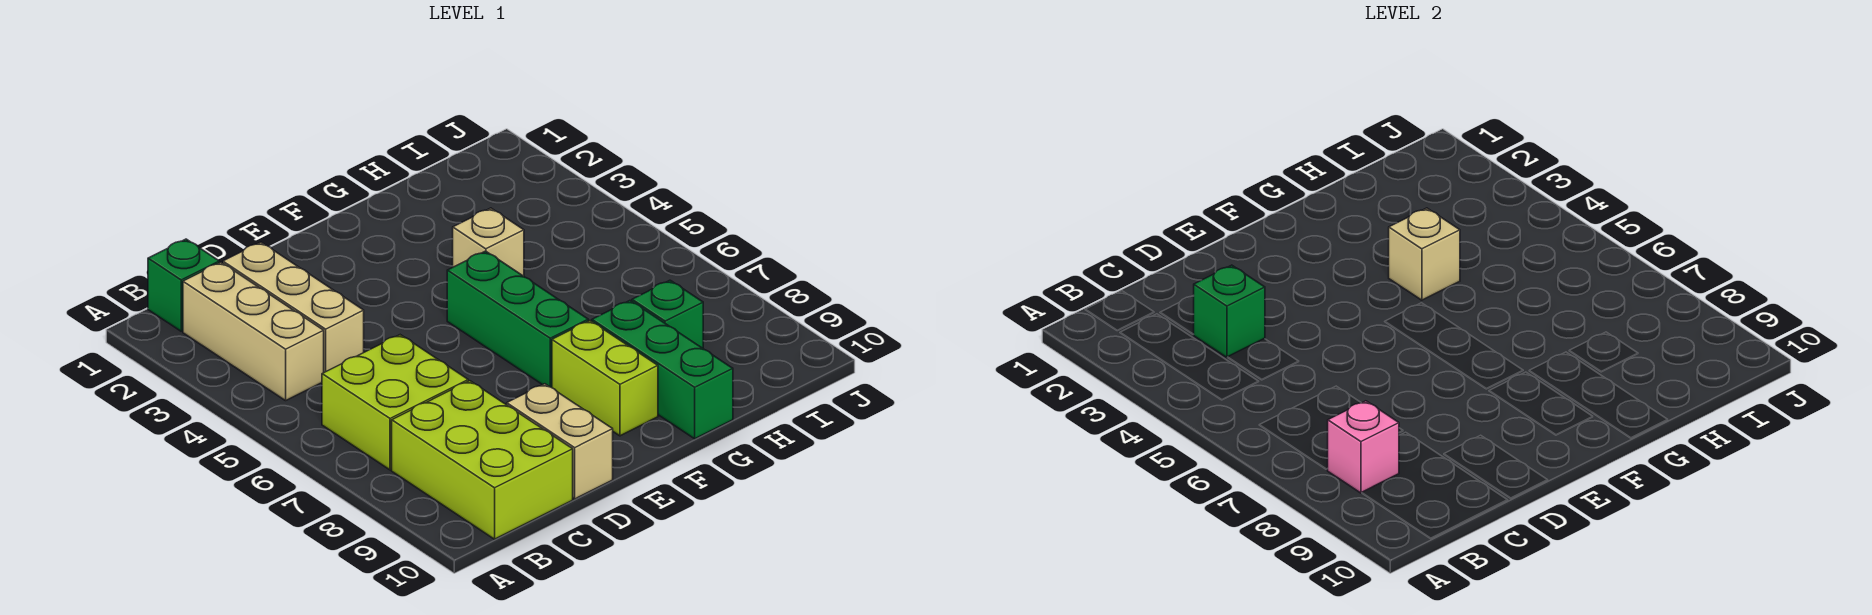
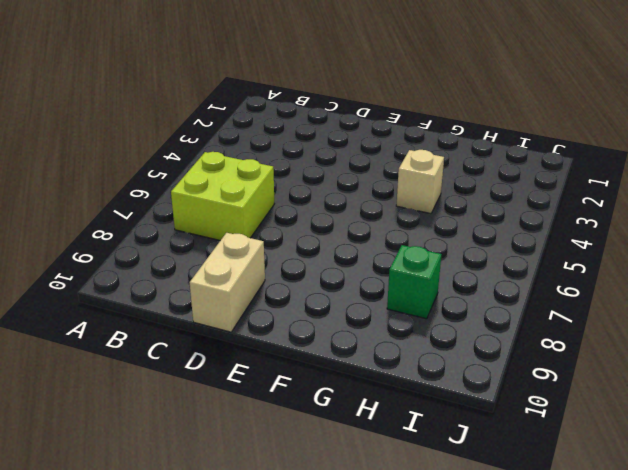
none -> green 1x1 brick [148,239,219,331]
none -> tan 1x3 brick [183,262,324,401]
none -> lime 2x3 brick [392,381,573,539]

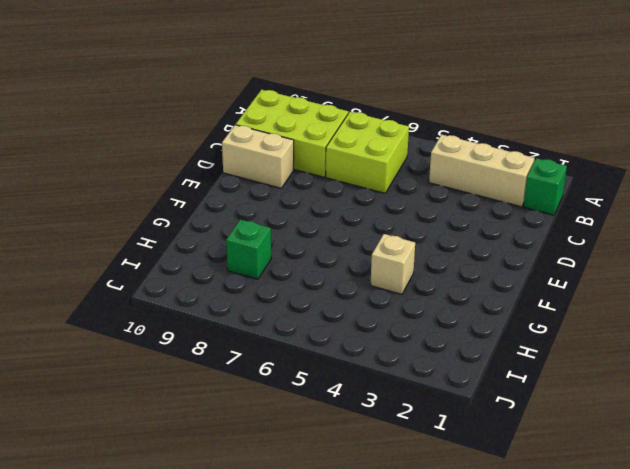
none -> tan 1x3 brick [223,242,364,372]
none -> green 1x3 brick [447,251,588,388]
none -> lime 1x2 brick [552,321,658,436]

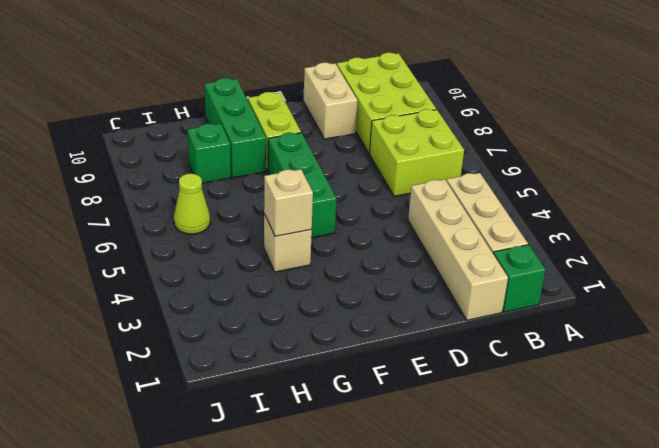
tan 1x4 brick [408,179,508,320] -> tan 1x3 brick [223,242,364,372]
lime 1x1 cone [174,174,210,234] -> none
none -> pink 1x1 brick [1327,401,1399,493]
none -> green 1x1 brick [1194,265,1265,357]

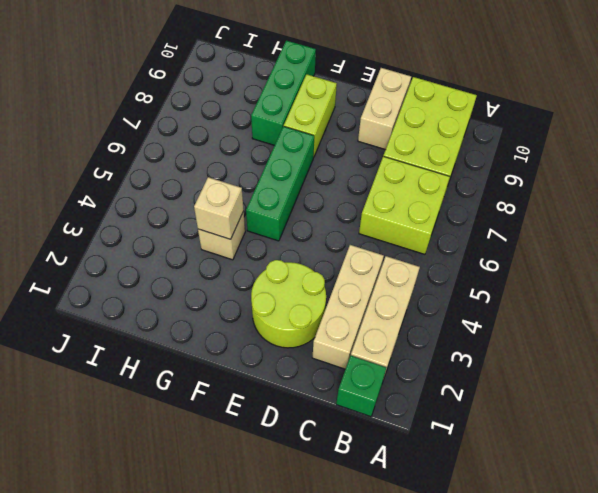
lime 2x2 round brick [251,260,326,348] -> none
none -> green 1x1 brick [632,280,703,348]
none -> pink 1x1 brick [1327,401,1399,493]
none -> green 1x1 brick [1194,265,1265,357]

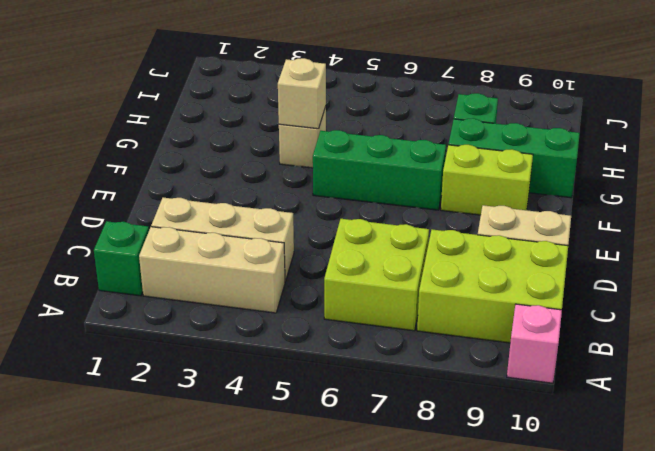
pink 1x1 brick [507,304,562,383] -> pink 1x1 brick moved to [1327,401,1399,493]
none -> green 1x1 brick [1194,265,1265,357]

